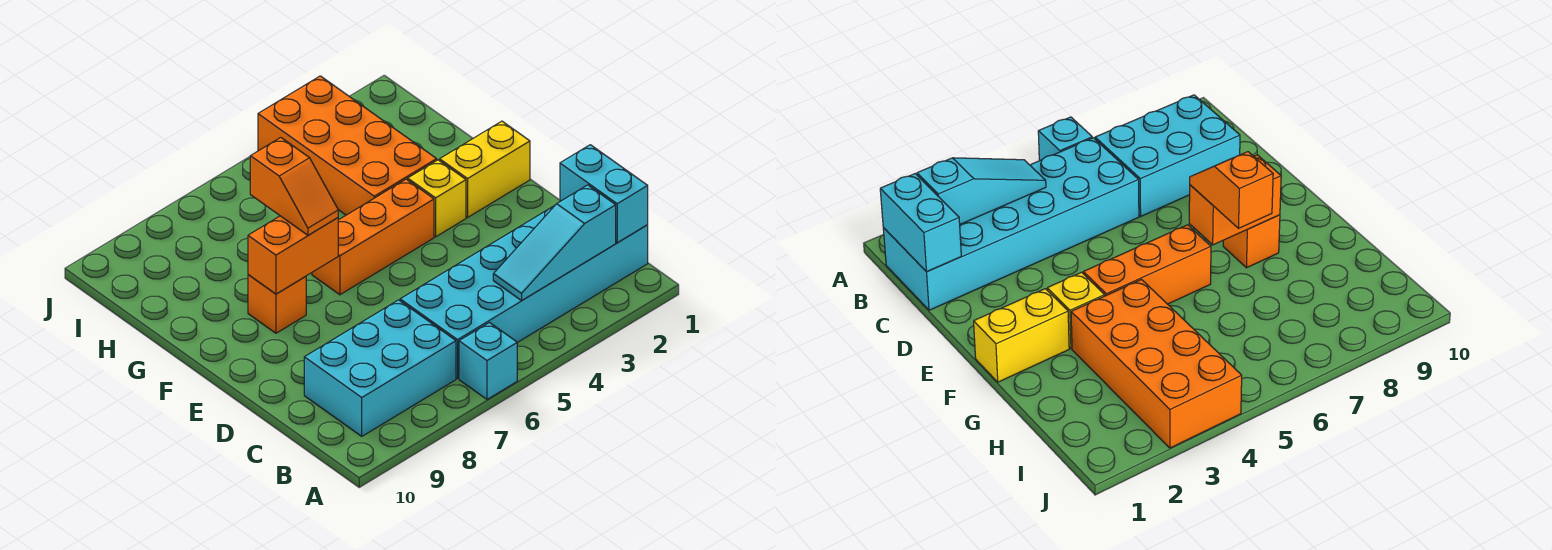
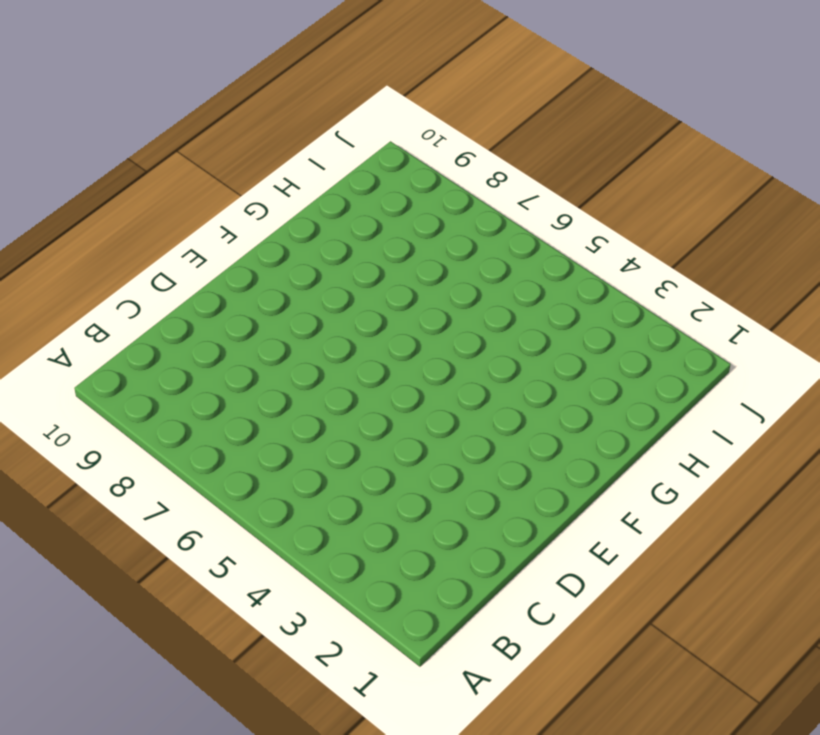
none -> cyan 1x1 brick [459,323,517,399]
none -> cyan 2x6 brick [400,206,648,378]
none -> cyan 2x3 brick [304,300,456,436]

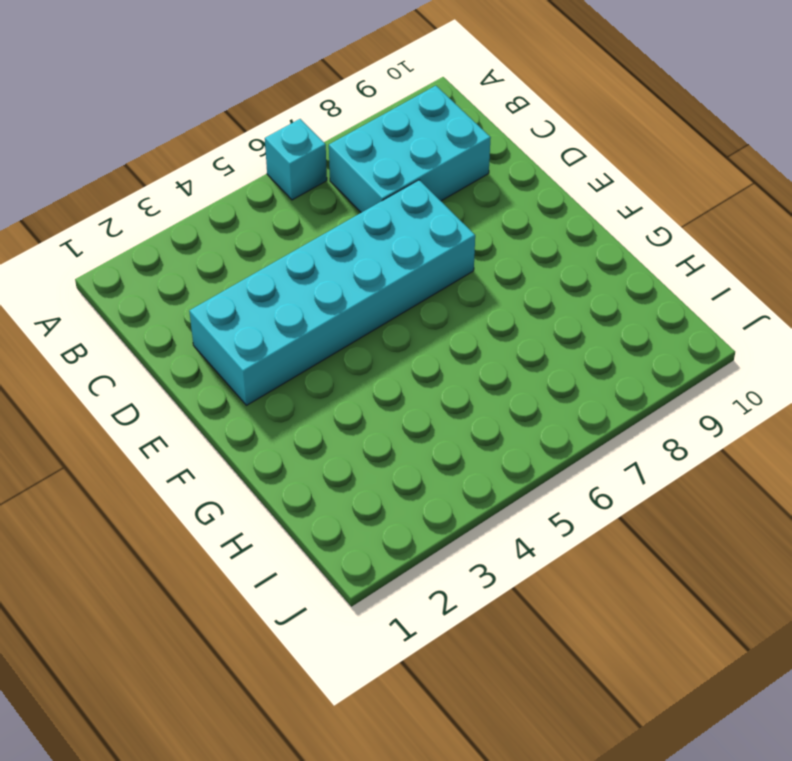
cyan 2x6 brick [189,180,475,405] -> cyan 2x6 brick moved to [400,206,648,378]
none -> yellow 1x2 brick [440,121,530,217]
none -> yellow 1x1 brick [408,160,466,237]
none -> orange 1x3 brick [312,179,434,295]

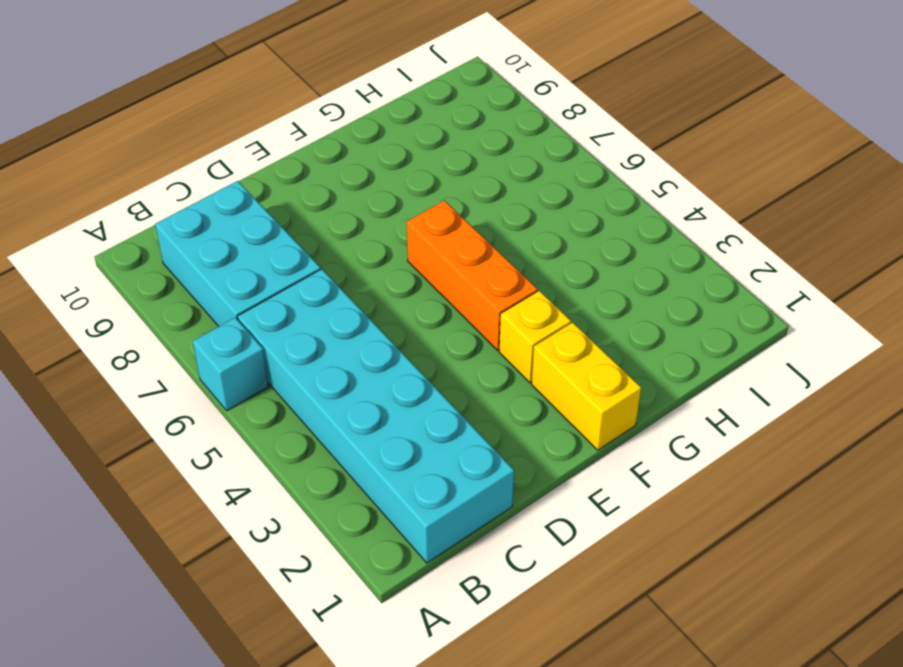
none -> orange 1x1 brick [248,275,306,333]
none -> orange 2x4 brick [258,76,437,215]
none -> cyan 1x2 brick [560,145,648,243]

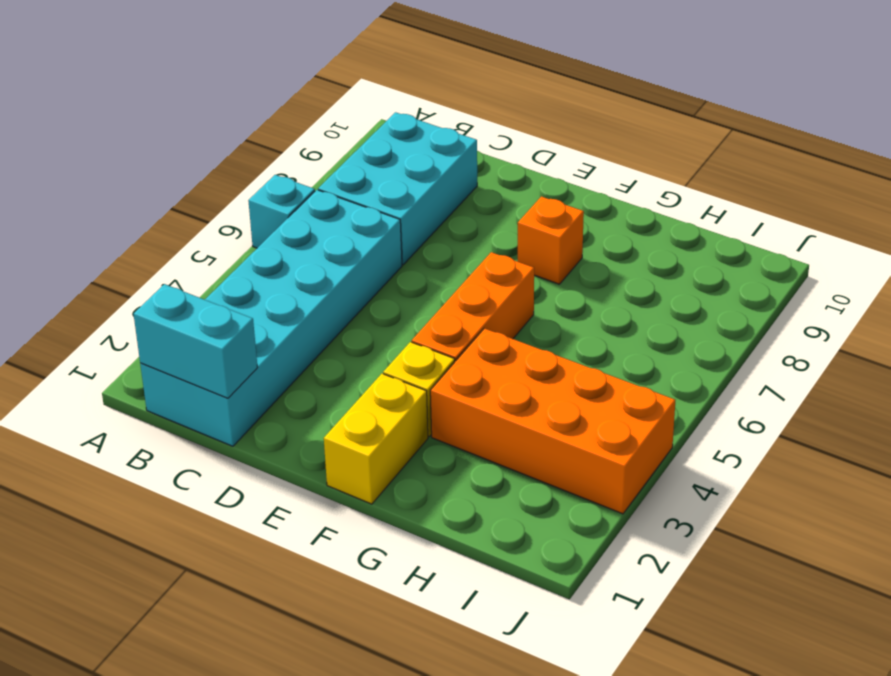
none -> cyan 1x3 slope [493,185,616,301]
none -> orange 1x2 brick [248,216,338,294]
none -> orange 1x2 slope [250,138,338,235]

